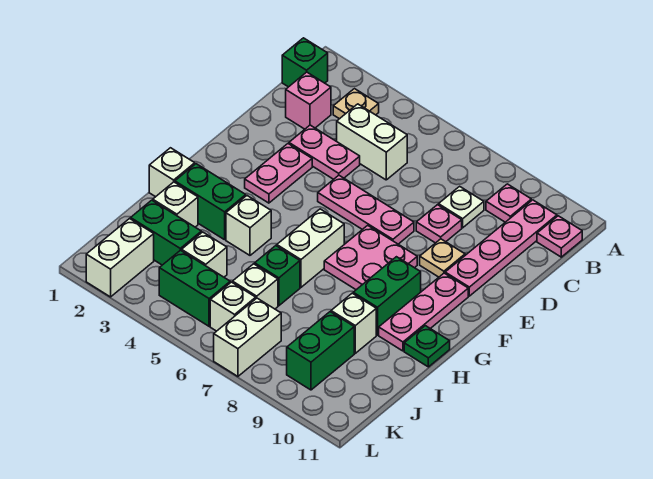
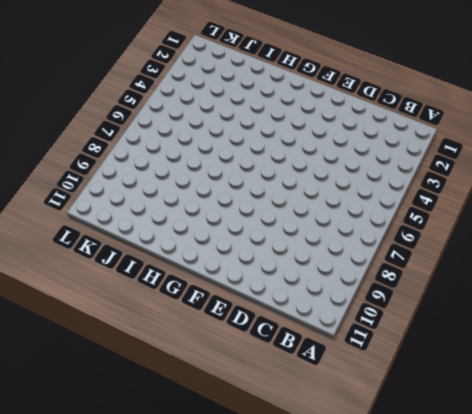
none -> green 1x1 brick [282,38,328,87]
none -> tan 1x1 plate [333,89,379,119]
none -> pink 1x1 plate [486,184,531,222]
none -> pink 1x4 plate [445,200,557,296]

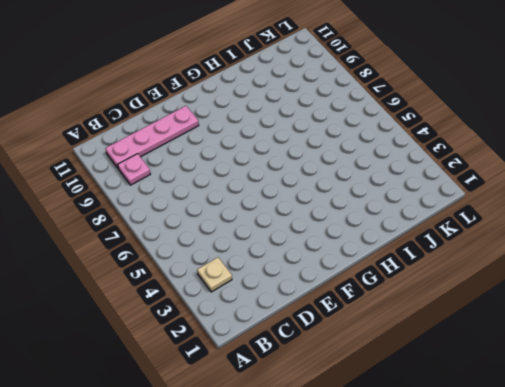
none -> green 1x1 brick [282,38,328,87]
none -> pink 1x1 plate [537,216,582,257]
none -> pink 1x1 brick [286,72,331,129]
none -> white 1x2 brick [337,104,407,180]

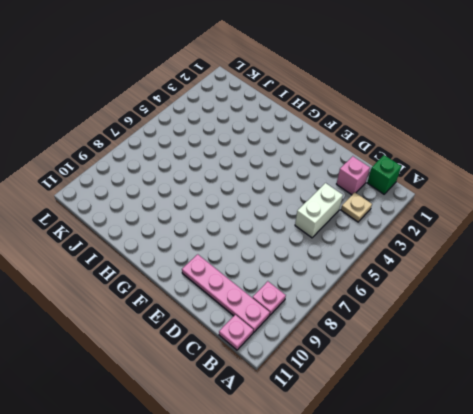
none -> white 1x1 plate [439,186,484,228]
none -> pink 1x2 plate [289,125,360,179]
none -> pink 1x1 plate [416,205,462,243]
none -> pink 1x2 plate [245,144,312,203]

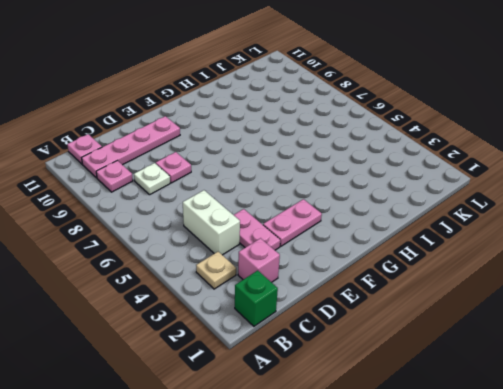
none -> pink 1x3 plate [318,175,414,244]
none -> tan 1x1 plate [420,239,465,277]
none -> pink 2x2 plate [324,225,417,290]
none -> pink 1x3 plate [379,273,468,351]

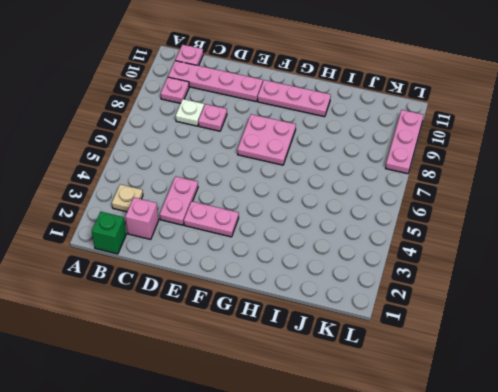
pink 1x3 plate [386,110,423,174] -> pink 1x3 plate moved to [318,175,414,244]
none -> white 1x2 brick [337,104,407,180]
none -> tan 1x1 plate [420,239,465,277]
none -> white 1x2 brick [277,209,344,287]
none -> green 1x2 brick [353,257,421,335]

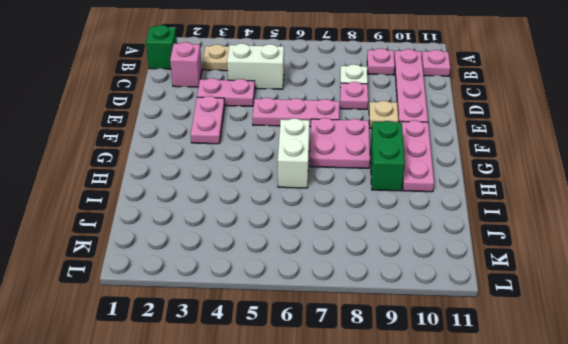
none -> white 1x1 brick [149,148,195,197]
none -> green 1x2 brick [175,164,246,240]
none -> white 1x1 brick [226,196,271,255]
none -> green 1x1 plate [404,326,450,367]

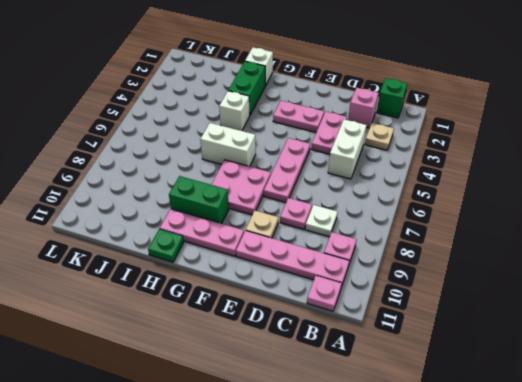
none -> white 1x1 brick [153,182,198,227]
none -> green 1x1 brick [255,246,300,306]
none -> white 1x1 brick [331,293,376,353]
none -> green 1x2 brick [131,200,201,265]

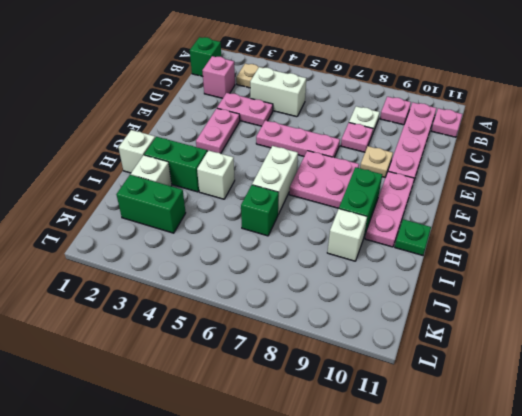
none -> white 1x1 brick [182,232,227,277]
none -> white 1x1 brick [233,264,278,309]
none -> green 1x2 brick [287,312,354,390]
none -> white 1x2 brick [86,219,154,297]

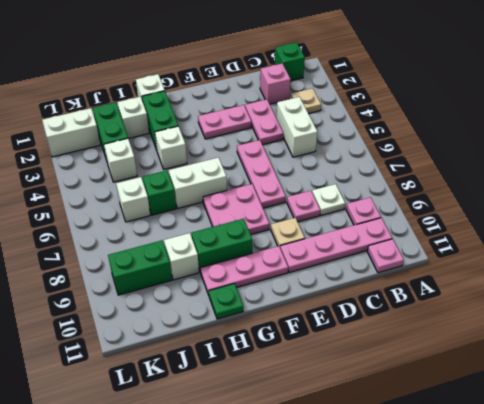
none -> green 1x2 brick [159,250,230,326]
none -> white 1x1 brick [210,282,256,331]
none -> white 1x2 brick [214,298,281,376]

